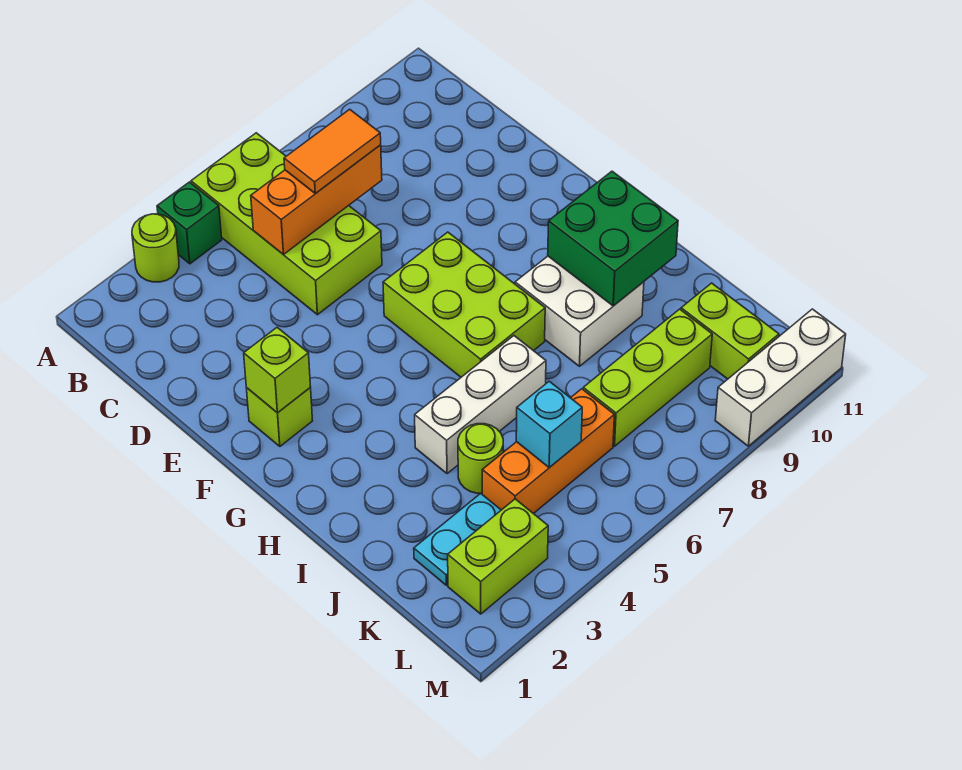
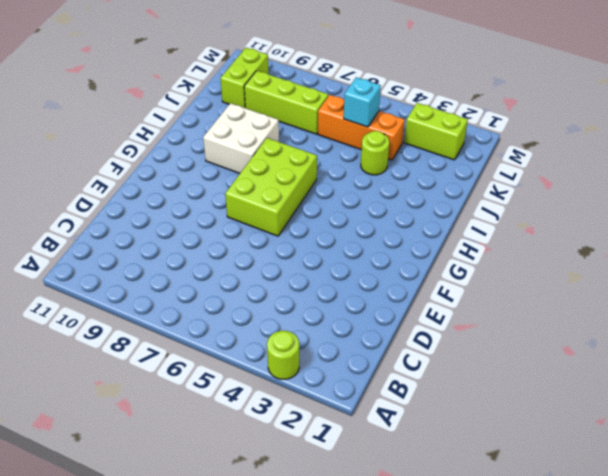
none -> green 1x1 brick [157,182,222,264]
none -> lime 2x4 brick [191,133,382,315]
none -> lime 1x1 brick [246,387,313,446]

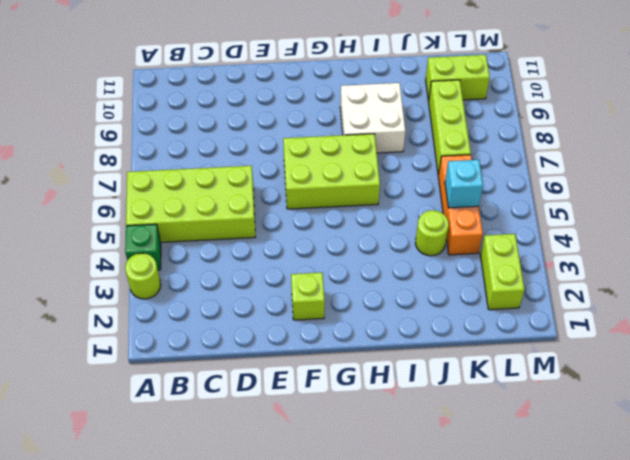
none -> white 1x3 brick [415,336,546,474]
none -> cyan 1x2 plate [414,493,501,585]
none -> white 1x3 brick [715,309,846,446]

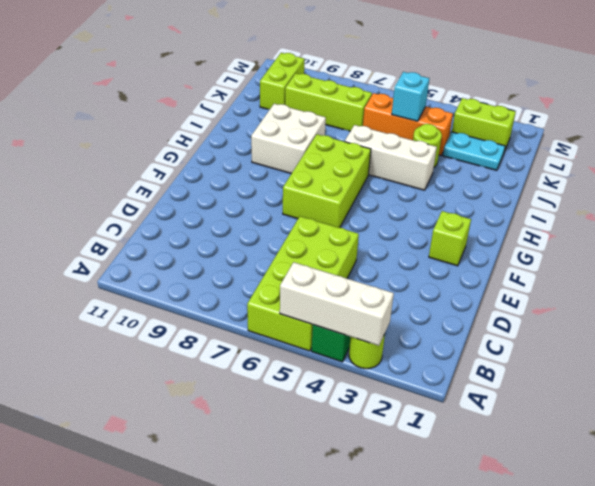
white 1x3 brick [280,262,394,346] -> white 1x3 brick moved to [715,309,846,446]
none -> orange 1x3 brick [251,145,382,255]
none -> lime 1x1 brick [244,327,311,413]
none -> green 2x2 brick [548,171,678,306]

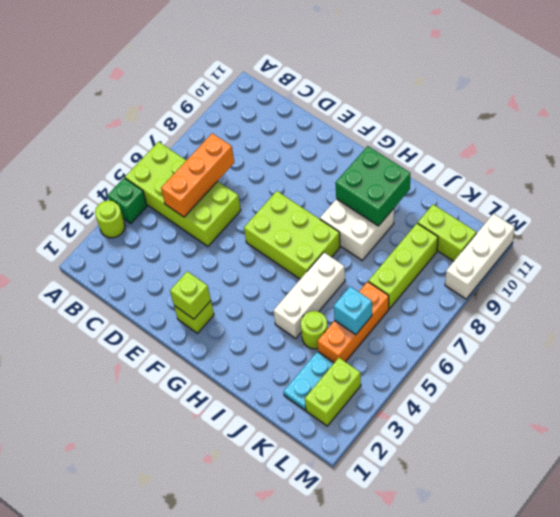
none -> orange 1x2 tile [284,109,381,194]

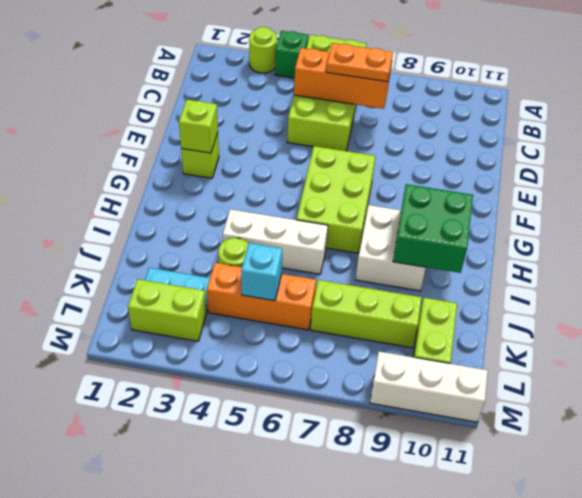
orange 1x2 plate [326,43,393,82] -> orange 1x2 tile [284,109,381,194]

